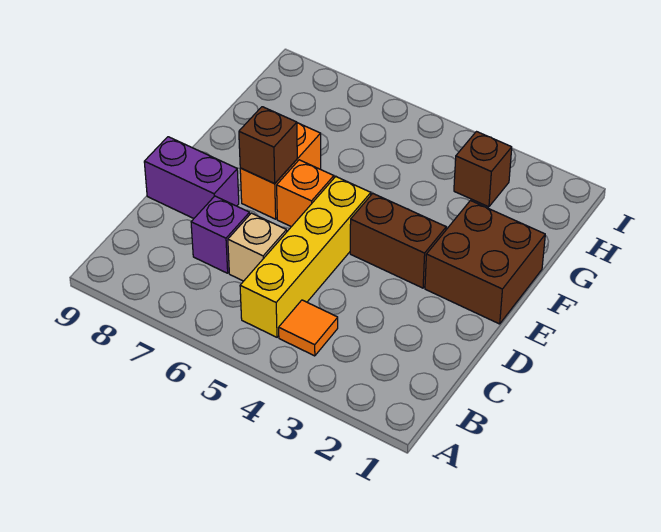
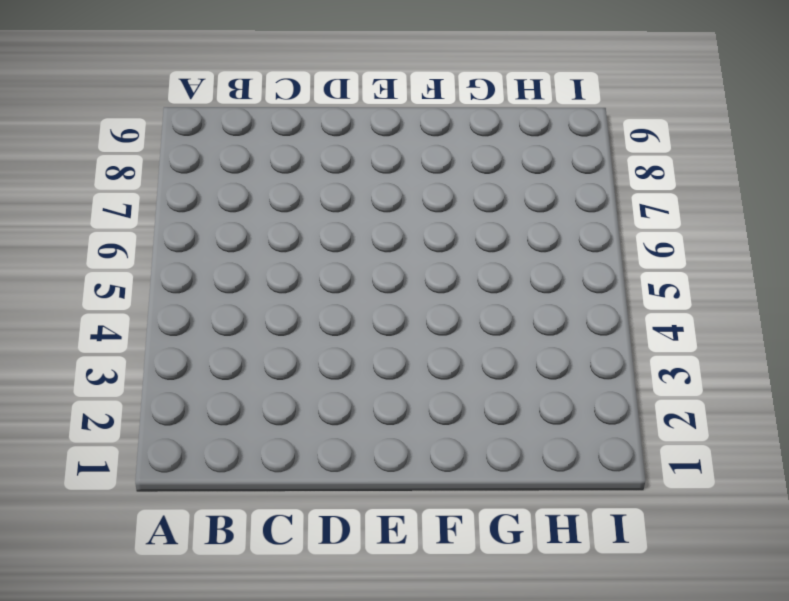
none -> orange 1x1 tile [279,300,338,356]
none -> yellow 1x4 brick [240,177,371,337]

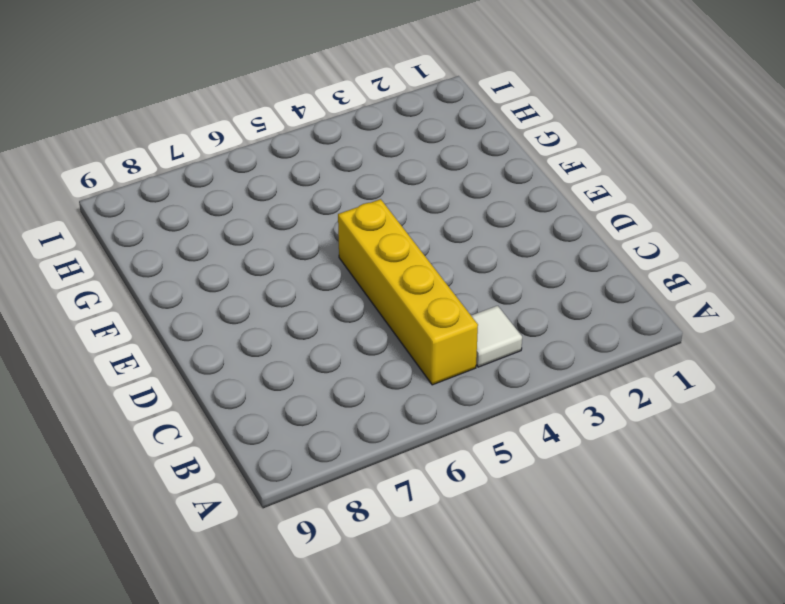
white 1x1 tile [471,306,522,367] -> orange 1x1 tile [279,300,338,356]
none -> tan 1x1 brick [228,213,287,281]
none -> purple 1x1 brick [191,196,250,273]

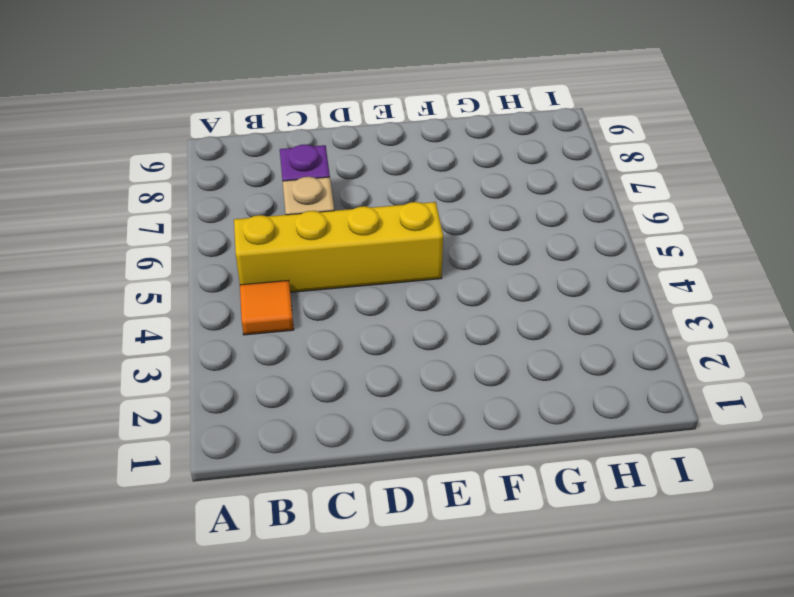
none -> purple 1x2 brick [144,137,239,218]
none -> brown 2x2 brick [425,201,545,324]

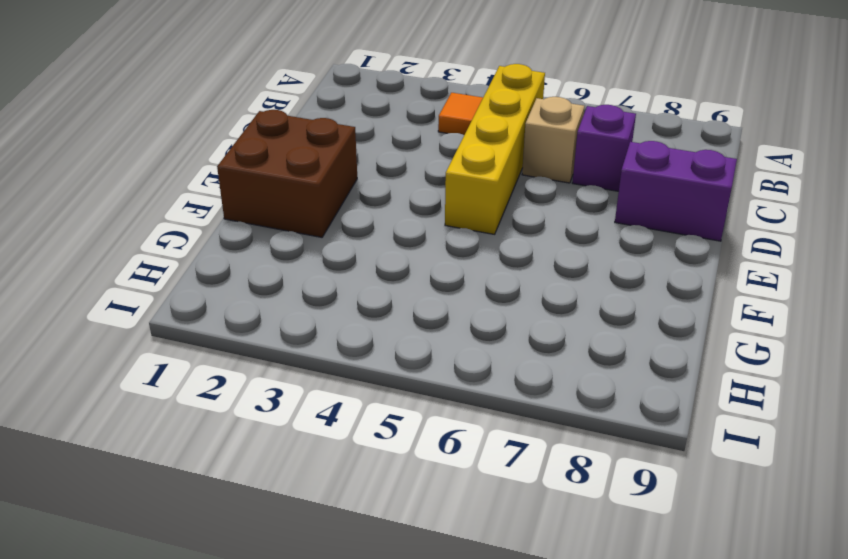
none -> brown 1x2 brick [350,193,446,288]
none -> orange 1x1 brick [277,160,334,227]

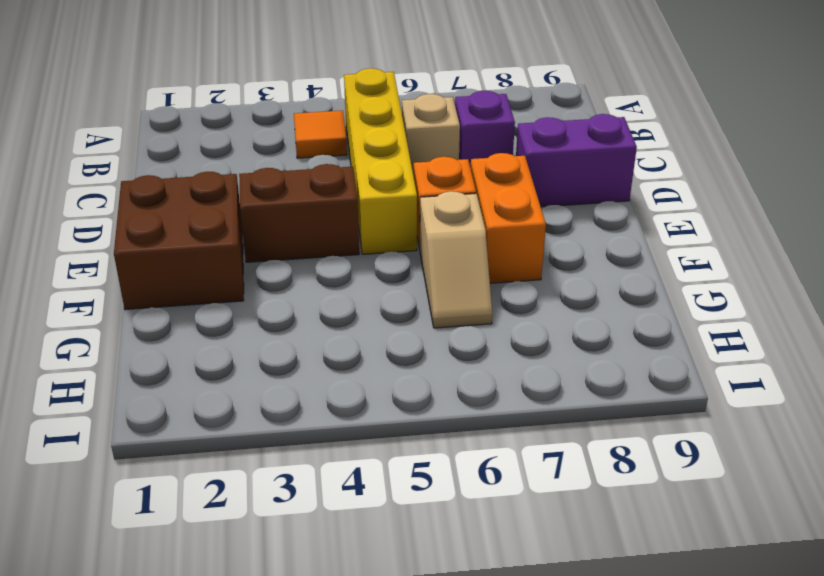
tan 1x2 slope [420,191,492,328] -> none
none -> brown 1x1 brick [454,132,512,207]
none -> brown 1x1 brick [239,107,297,184]

